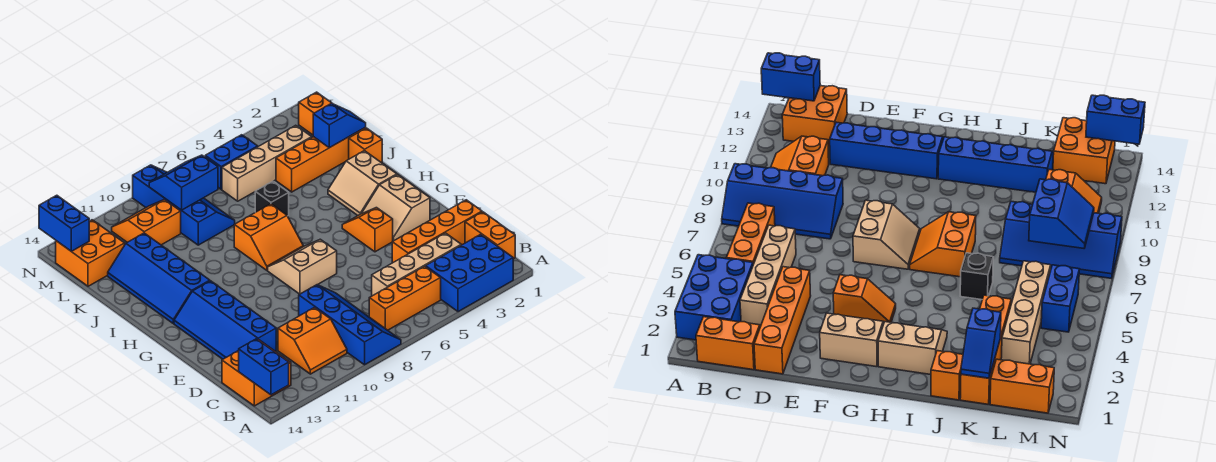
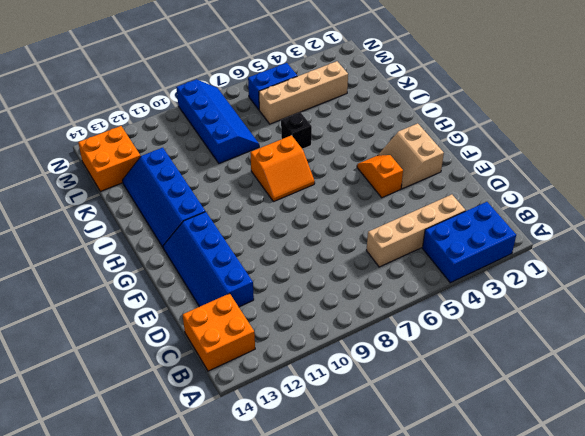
none -> blue 2x4 slope [299,285,401,365]
none -> orange 1x2 brick [465,212,515,259]
none -> orange 1x3 brick [369,266,441,330]

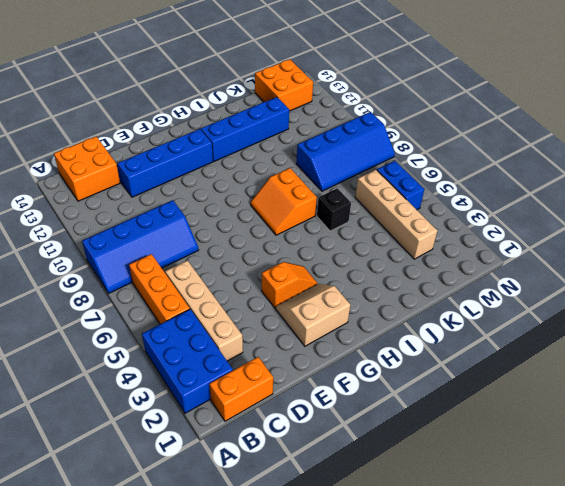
none -> orange 2x2 slope [278,308,347,374]
none -> orange 1x4 brick [392,200,482,263]
none -> tan 2x2 slope [268,239,337,294]

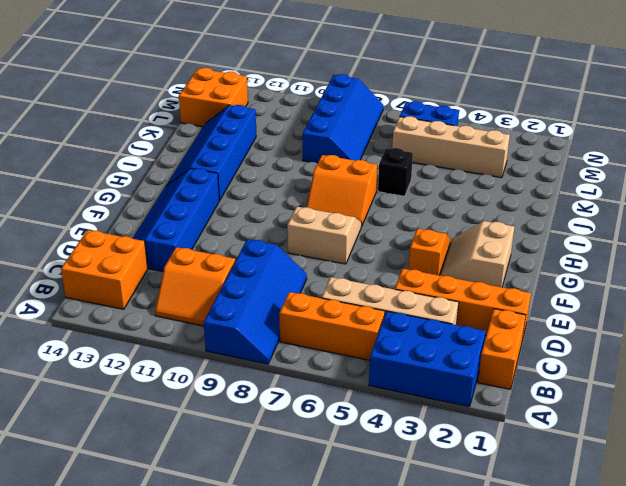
none -> tan 2x2 slope [328,151,397,215]
none -> orange 1x1 brick [349,128,382,163]
none -> orange 1x4 brick [276,127,366,192]

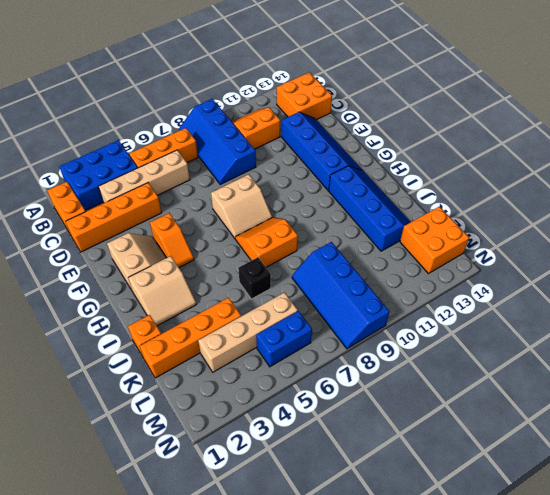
tan 2x2 slope [128,256,196,326] -> tan 2x2 slope turned to [328,151,397,215]
none -> orange 1x2 brick [299,92,331,135]
none -> orange 2x2 slope [112,200,181,245]
none -> blue 1x2 brick [239,339,289,395]

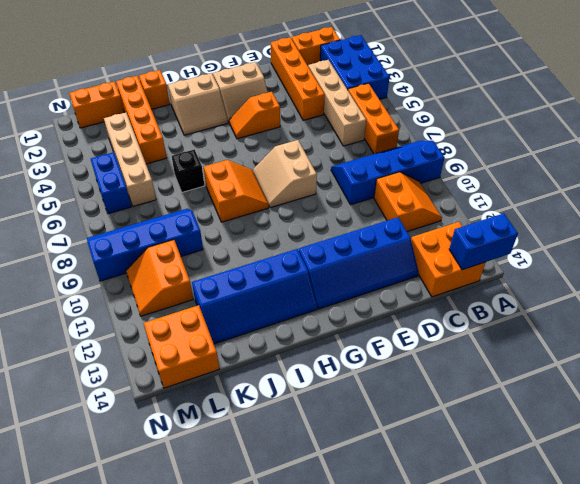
none -> blue 1x2 slope [313,103,366,148]
none -> blue 2x2 slope [149,155,218,210]
none -> blue 1x2 brick [39,195,89,252]

